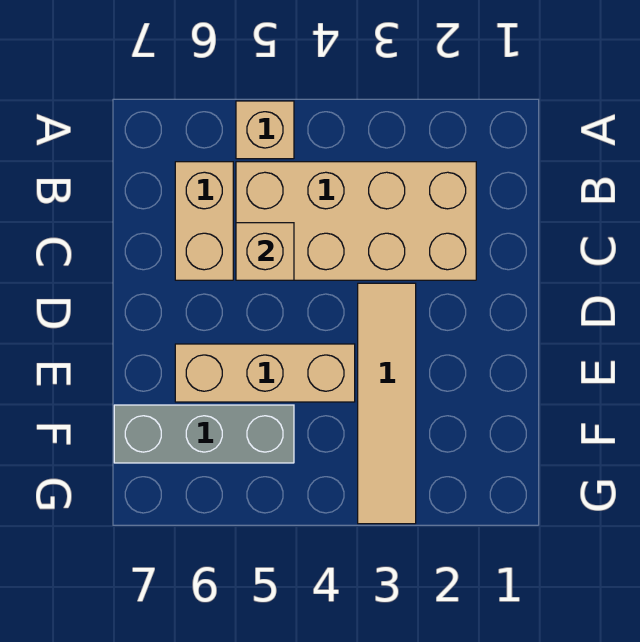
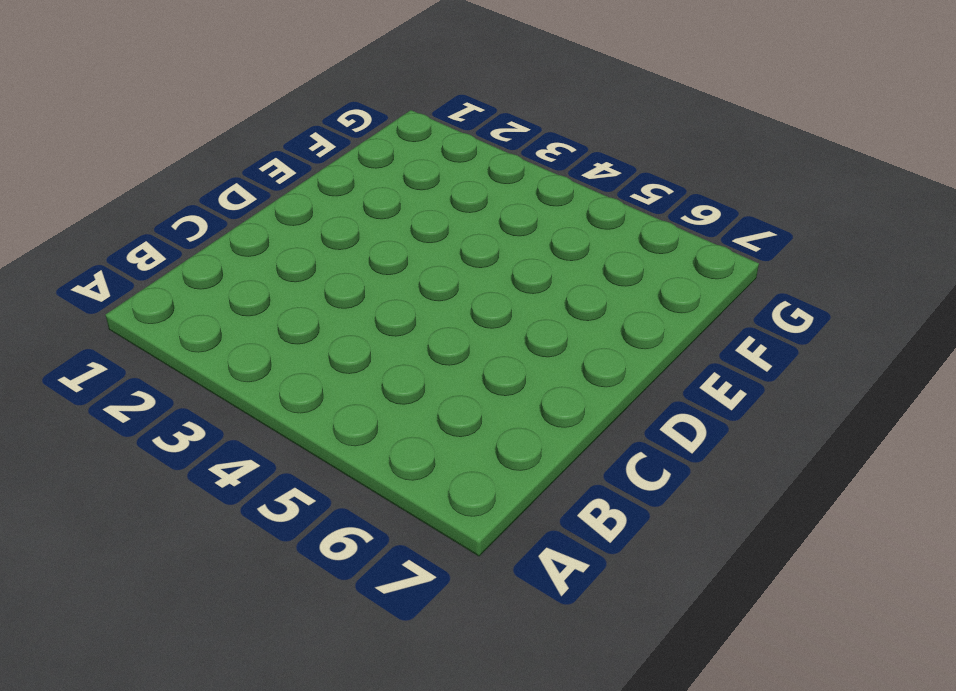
none -> tan 1x1 brick [236,101,294,159]
none -> tan 2x4 brick [236,162,476,280]

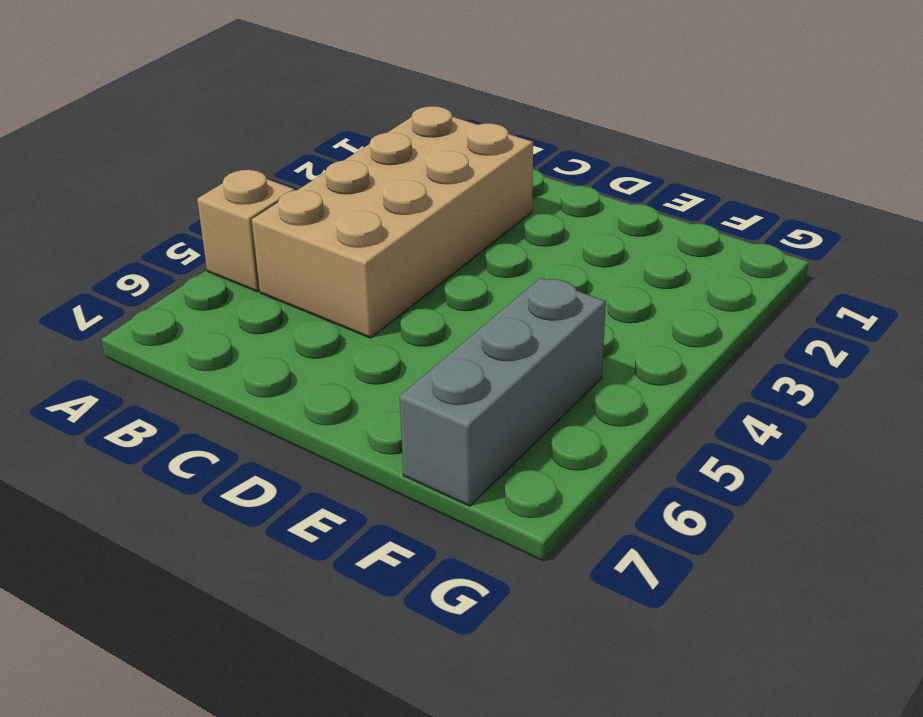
none -> tan 1x2 brick [175,162,233,280]
none -> tan 1x4 tile [358,283,416,524]

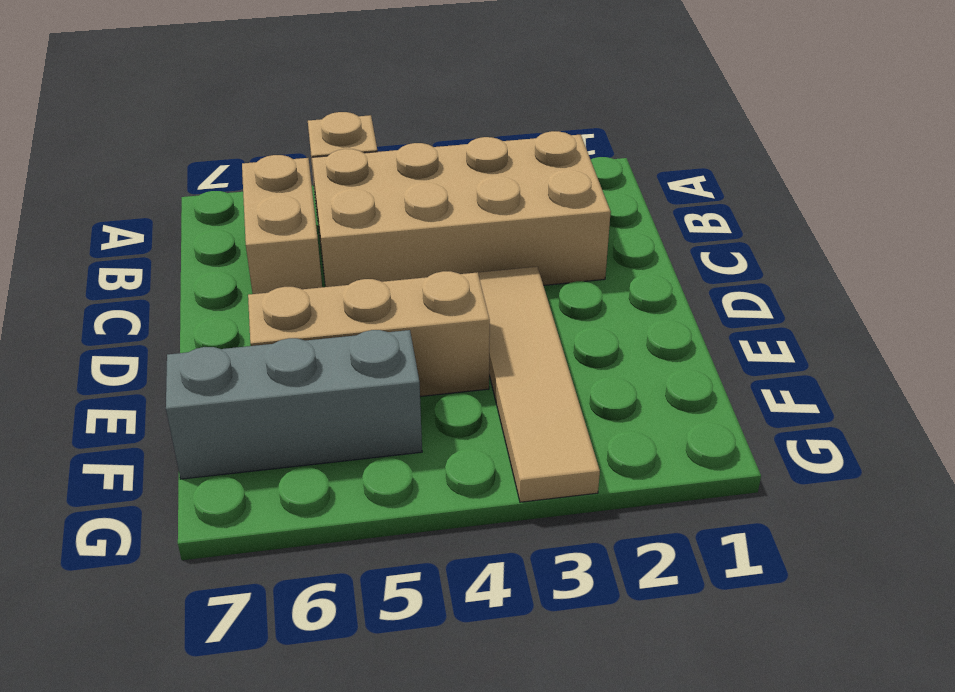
none -> tan 1x1 brick [236,223,294,280]

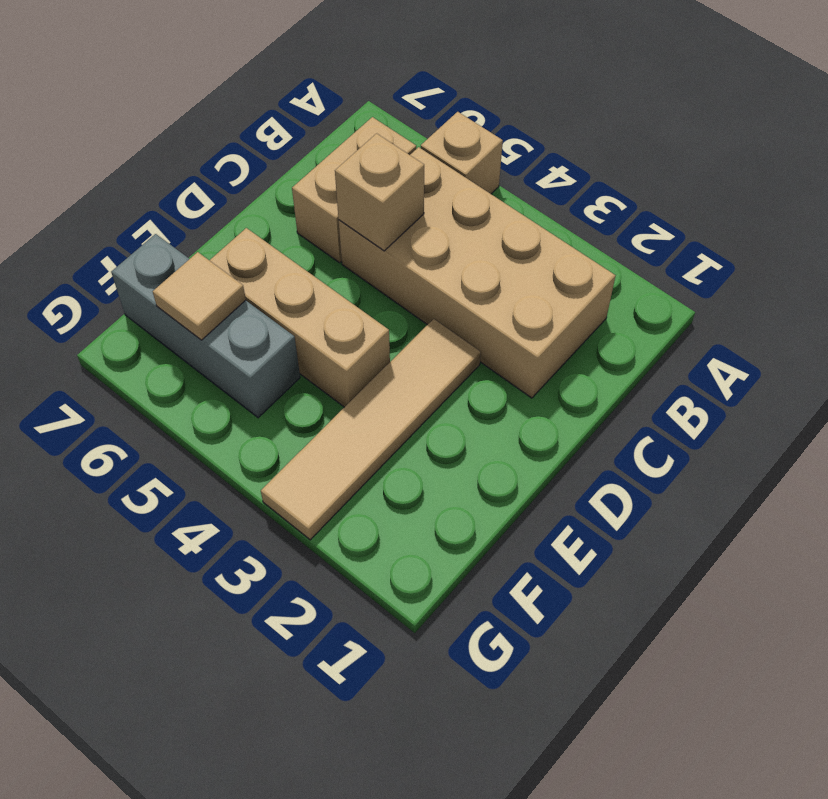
tan 1x1 tile [153,252,246,340] -> none

